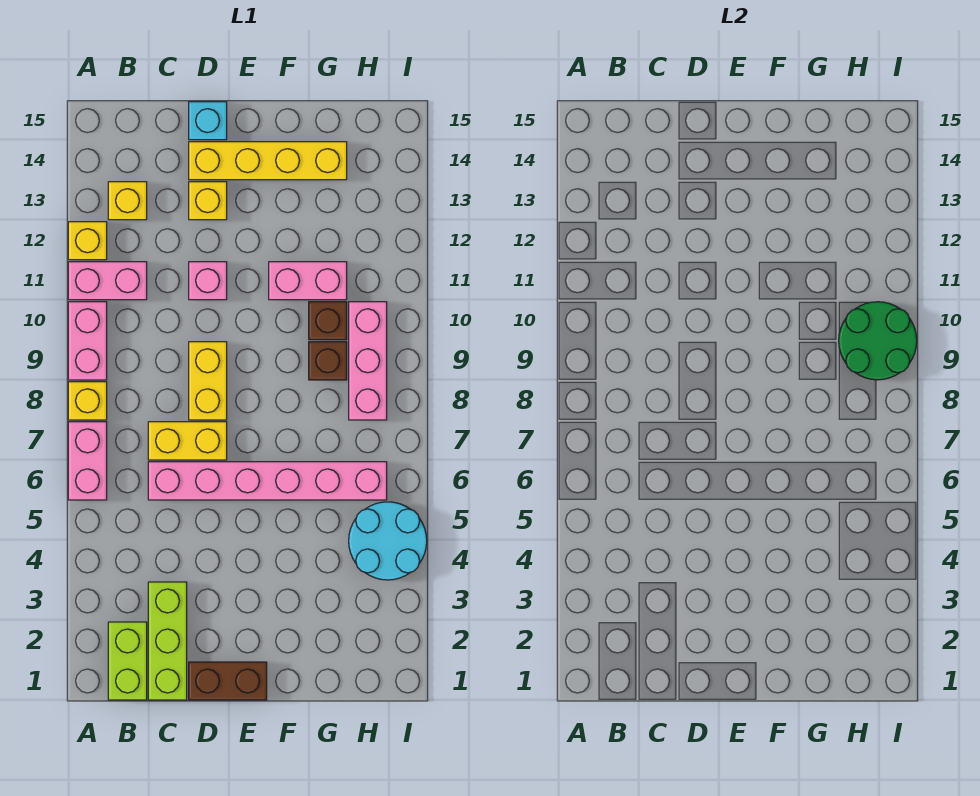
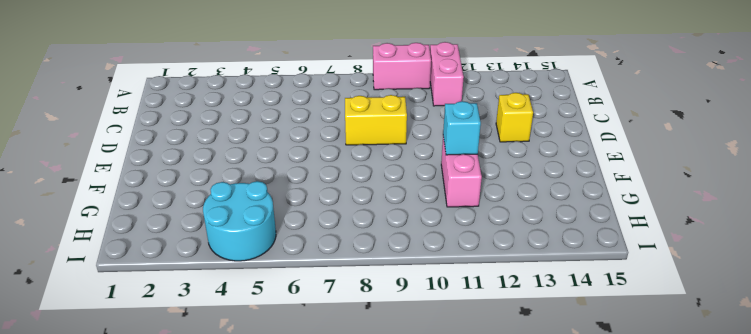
cyan 1x1 brick [443,101,481,155] -> cyan 1x1 brick moved to [189,102,227,140]
none -> pink 1x2 brick [68,422,107,500]
none -> yellow 1x1 brick [68,382,107,420]
none -> yellow 1x1 brick [68,222,107,260]

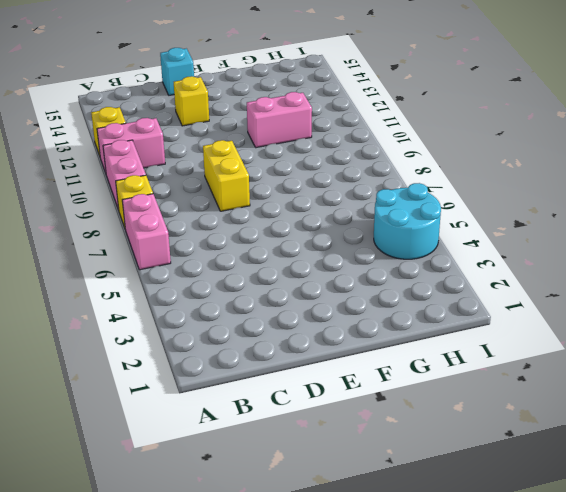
none -> lime 1x2 brick [108,622,147,700]
none -> yellow 1x1 brick [108,182,147,220]
none -> lime 1x3 brick [148,582,187,700]

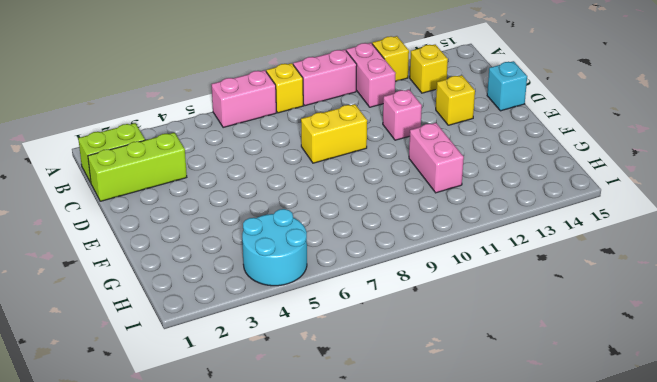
none -> pink 1x6 brick [148,462,387,500]
none -> yellow 1x2 brick [148,422,227,460]
none -> brown 1x2 brick [189,662,267,700]

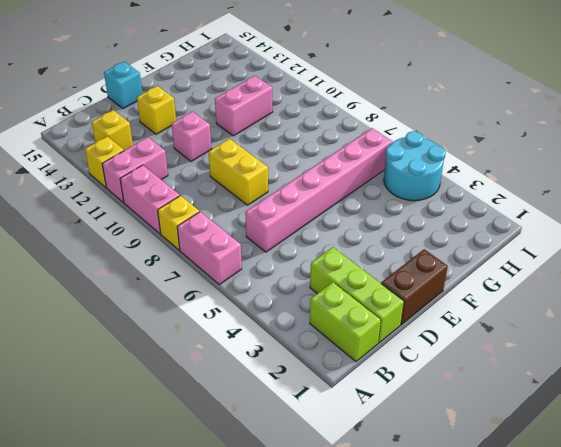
none -> yellow 1x2 brick [148,422,227,460]
none -> yellow 1x4 brick [189,142,347,180]
none -> brown 1x1 brick [309,342,347,380]

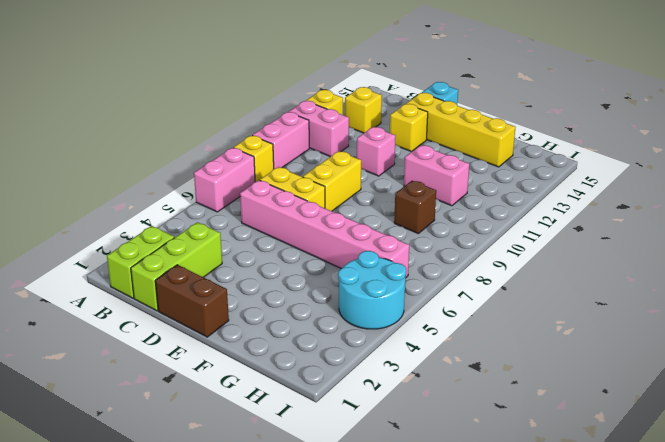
none -> brown 1x1 brick [309,302,347,340]
none -> pink 1x3 brick [349,302,387,420]
none -> green 2x2 round brick [839,302,917,380]

